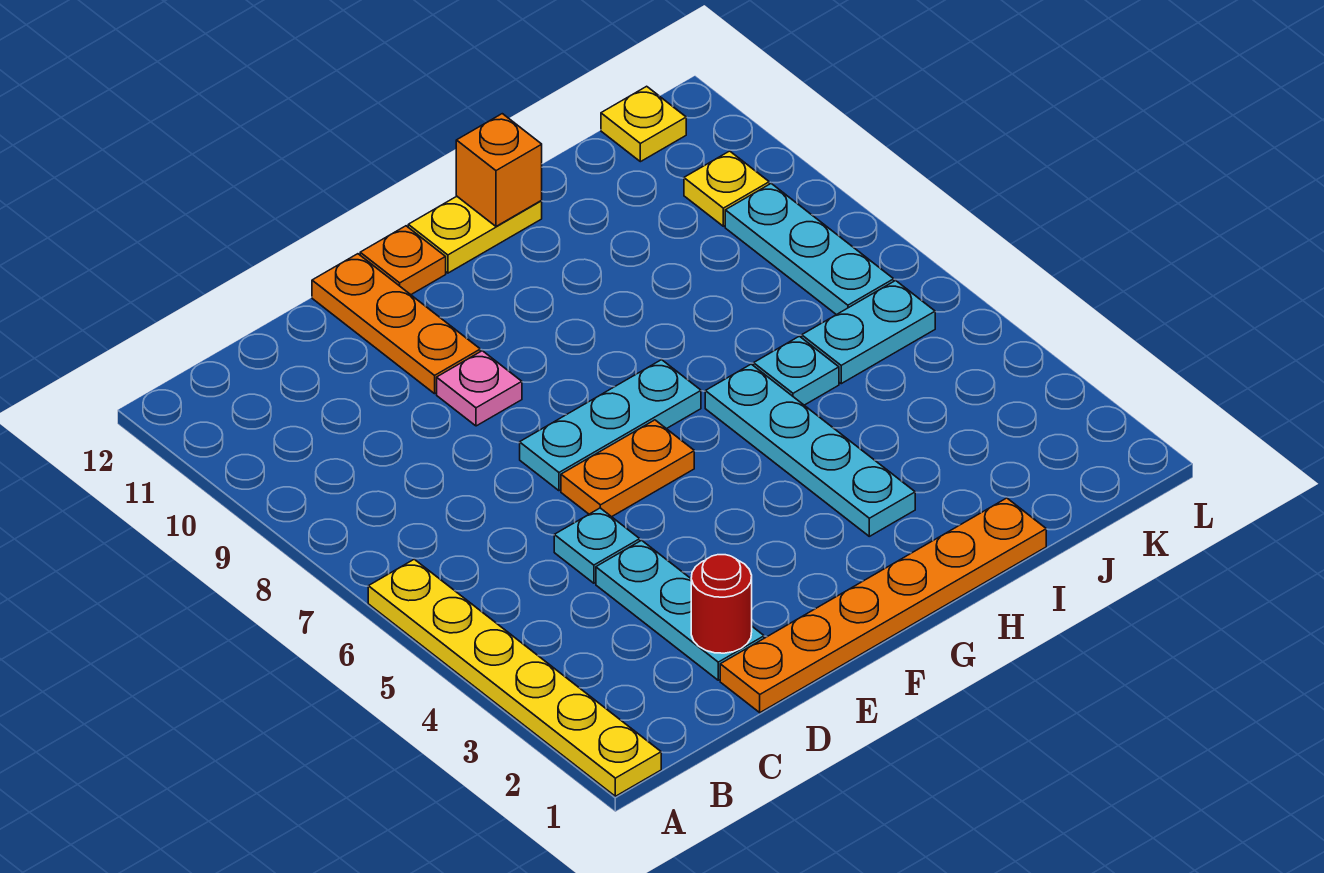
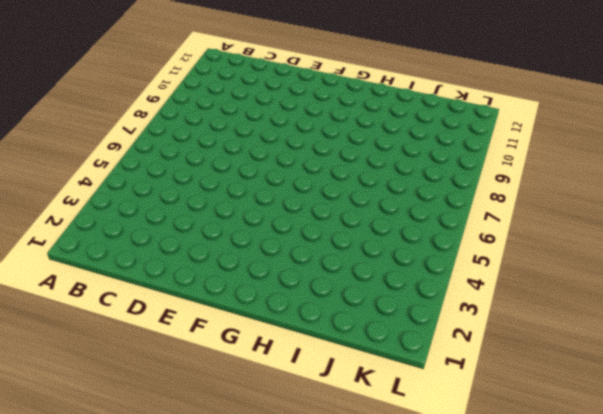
none -> yellow 1x6 plate [368,559,661,796]
none -> orange 1x6 plate [720,498,1046,713]
none -> cyan 1x3 plate [596,540,764,680]

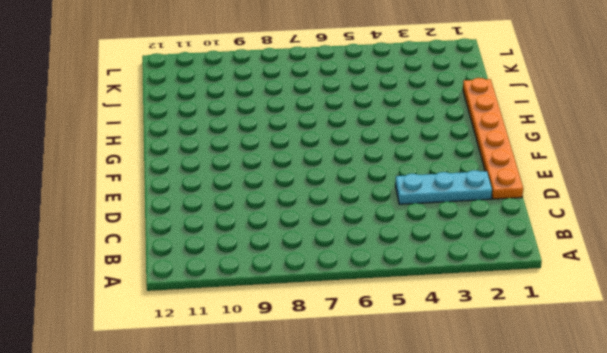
none -> yellow 1x6 plate [368,559,661,796]
none -> cyan 1x1 plate [554,508,640,583]
none -> orange 1x2 plate [561,420,694,517]

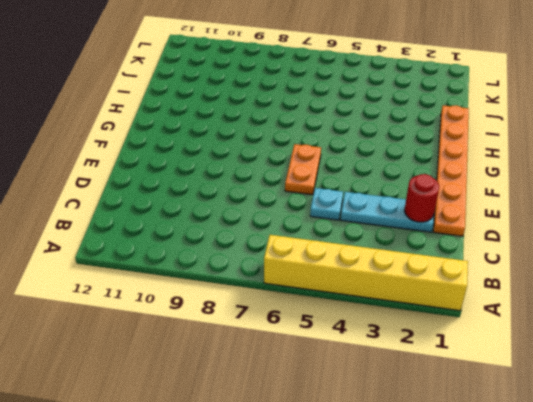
yellow 1x6 brick [264,235,468,311] -> yellow 1x6 plate [368,559,661,796]
none -> cyan 1x3 plate [520,360,701,491]
none -> pink 1x1 plate [437,351,522,426]
none -> orange 1x3 plate [312,254,480,394]

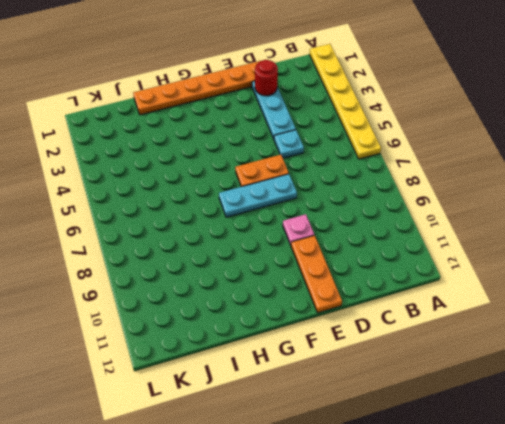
none -> orange 1x1 plate [360,226,446,295]
none -> yellow 1x2 plate [408,196,542,273]
none -> cyan 1x4 plate [705,364,915,536]

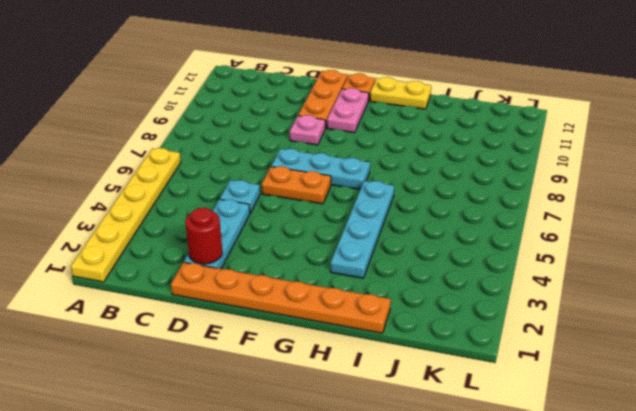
pink 1x2 plate [327,88,369,133] -> none
none -> cyan 1x1 plate [754,336,839,405]
none -> cyan 1x2 plate [802,280,935,384]
none -> cyan 1x3 plate [725,184,894,315]

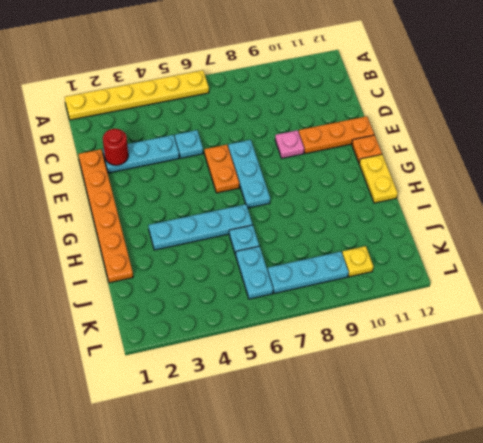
none -> yellow 1x1 plate [601,86,686,162]
none -> orange 1x1 brick [456,114,542,226]

